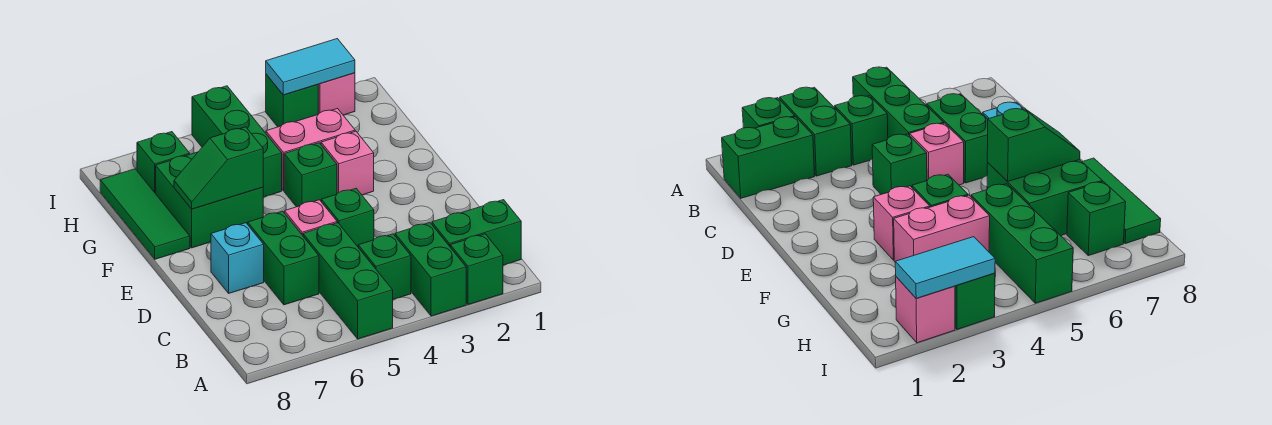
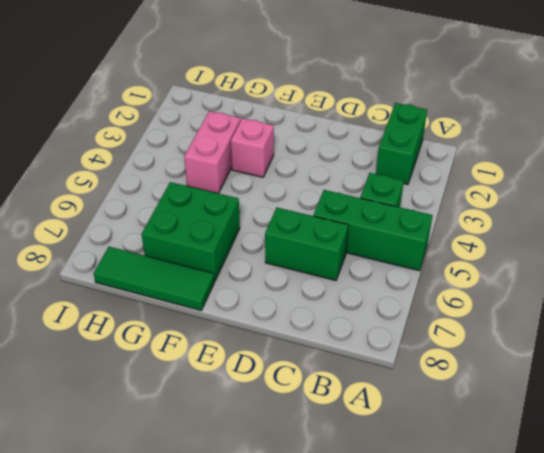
none -> green 1x1 brick [450,234,503,305]
none -> green 1x2 brick [395,223,466,316]
none -> green 1x1 brick [321,189,374,247]

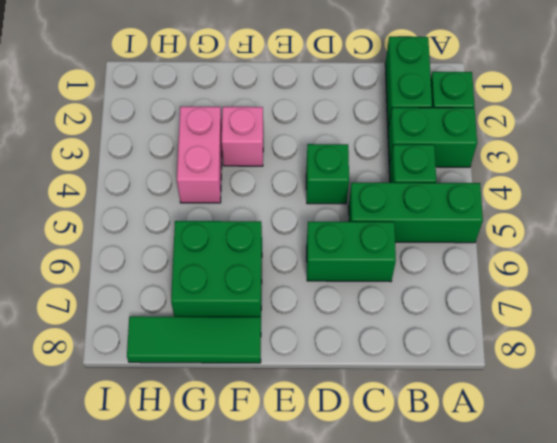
none -> pink 1x1 brick [285,200,337,236]
none -> cyan 1x1 brick [211,223,264,293]
none -> green 1x1 brick [284,143,337,207]

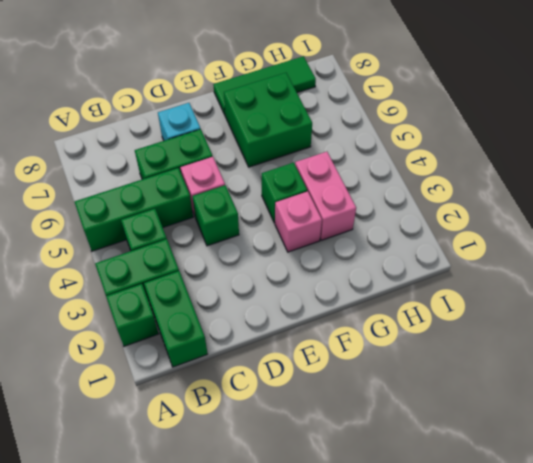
none -> green 1x3 brick [192,86,282,197]
none -> green 1x1 brick [137,132,190,194]
none -> pink 1x1 brick [318,73,355,115]

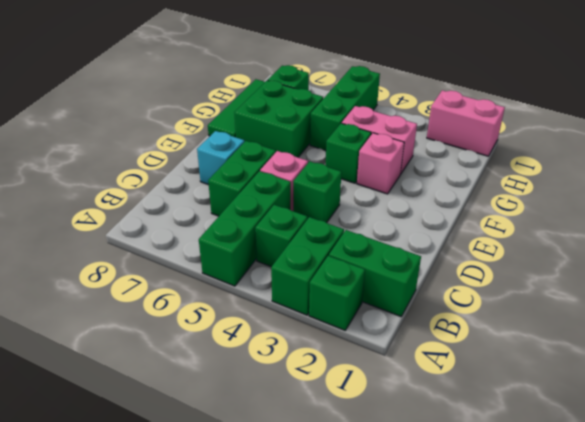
pink 1x2 brick [427,90,505,156] -> pink 1x1 brick [318,73,355,115]
none -> green 1x1 brick [266,74,318,127]
none -> green 1x2 slope [174,127,263,209]
none -> cyan 1x2 tile [266,39,355,95]

